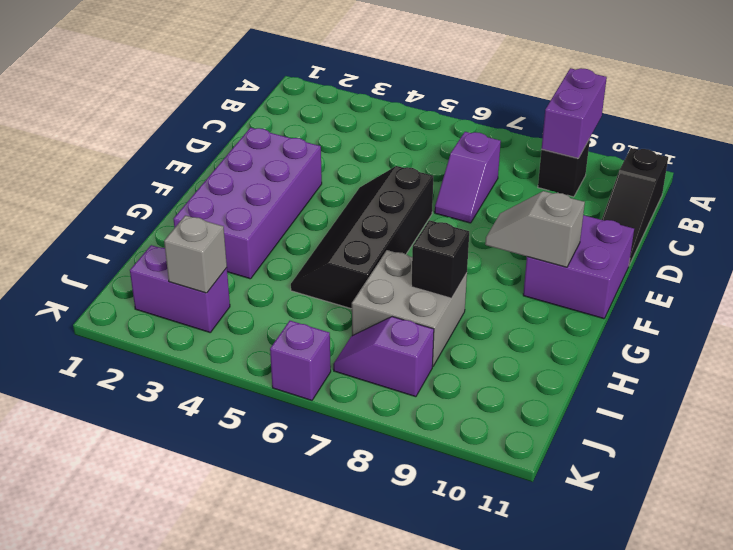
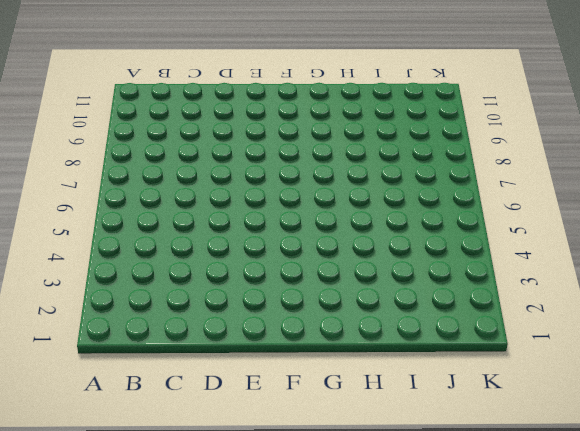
none -> black 1x1 brick [538,138,590,197]
none -> black 1x3 slope [602,148,668,265]
none -> purple 1x2 slope [435,132,501,223]

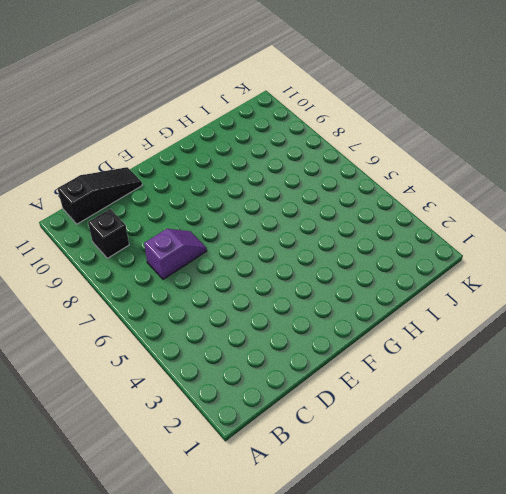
none -> purple 2x4 brick [174,128,322,279]
none -> black 2x4 slope [291,166,433,309]
none -> purple 2x2 brick [523,215,634,319]

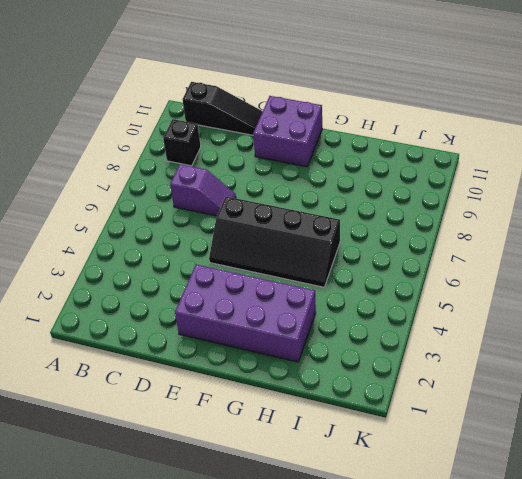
none -> grey 2x2 brick [352,250,467,367]
none -> purple 1x2 brick [130,245,230,332]
none -> purple 1x2 slope [333,317,434,397]

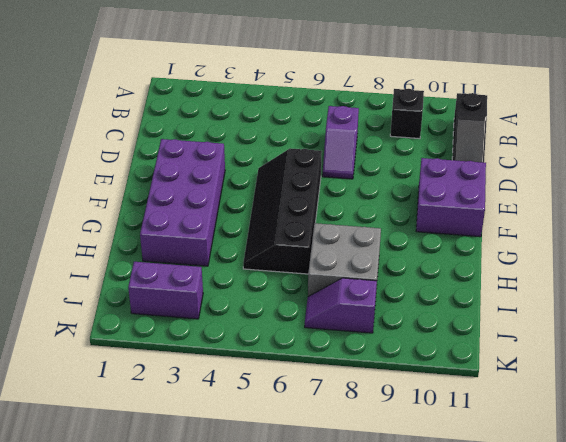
none -> purple 1x1 brick [270,321,331,400]
none -> purple 1x2 brick [542,68,607,158]
none -> grey 1x2 slope [485,191,585,267]

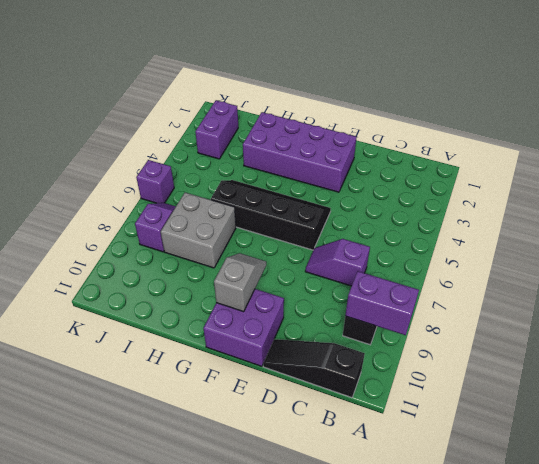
none -> black 1x1 brick [412,220,469,298]
none -> grey 1x1 brick [164,215,227,293]

